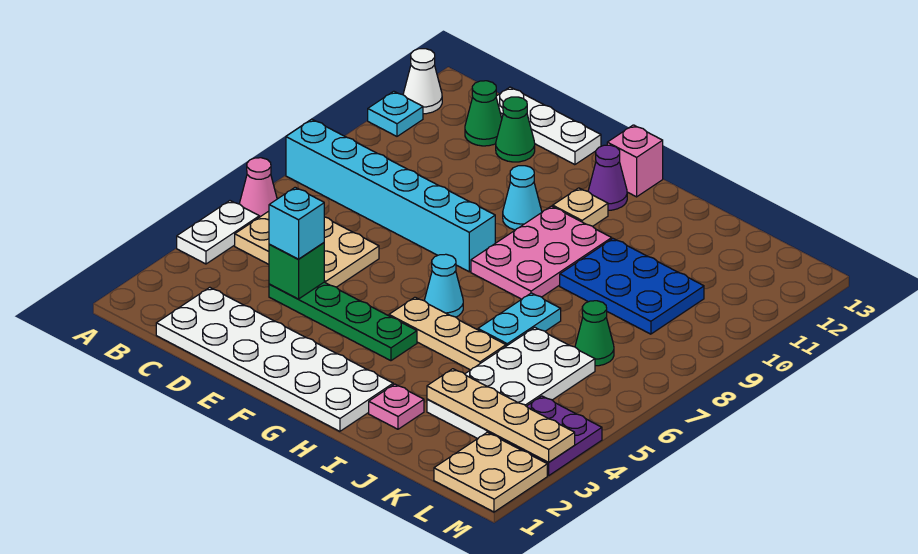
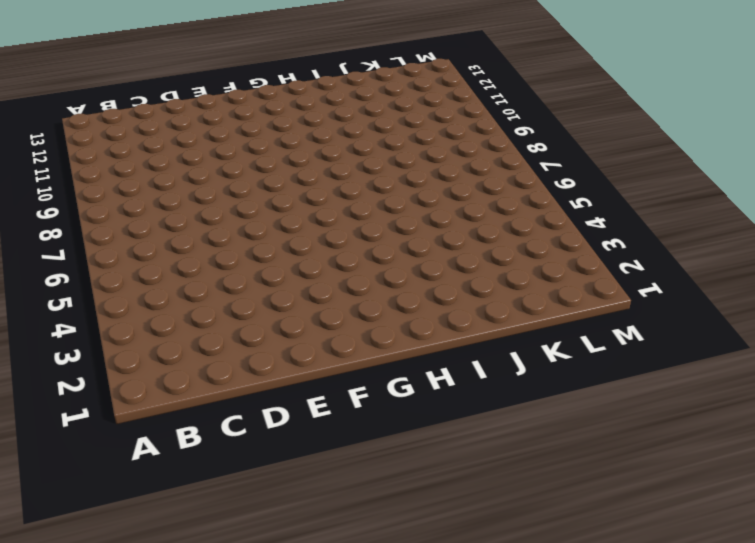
none -> white 1x2 plate [177,201,259,264]
none -> pink 1x1 cone [239,158,277,217]
none -> cyan 1x6 brick [286,119,495,272]

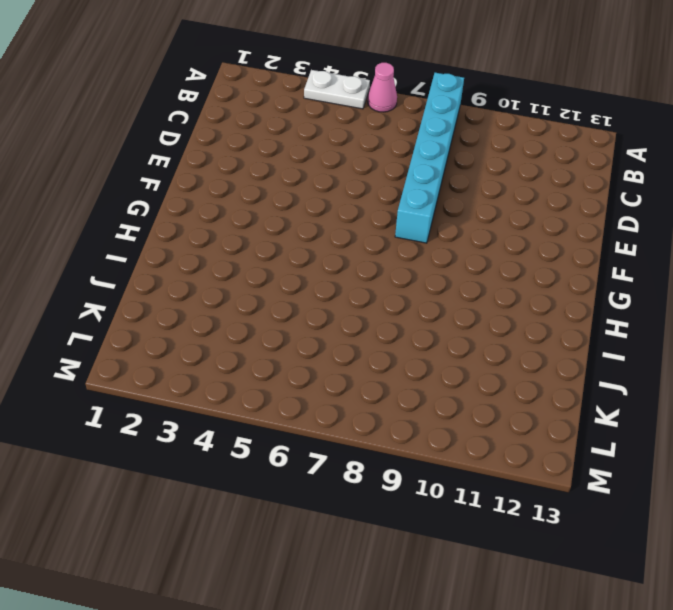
none -> cyan 1x1 plate [368,91,423,136]
none -> white 1x1 cone [403,49,442,114]
none -> tan 2x3 plate [235,211,379,287]

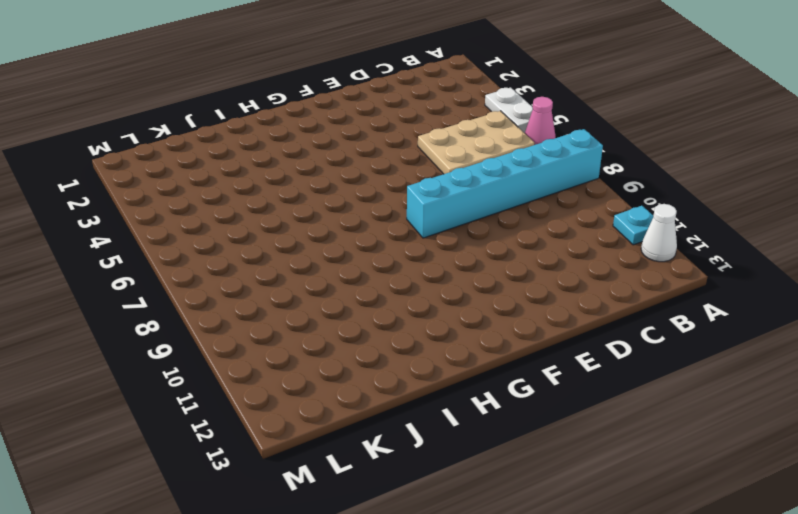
none -> white 2x6 plate [156,287,393,431]
none -> green 1x1 cone [465,81,502,146]
none -> white 1x3 plate [496,87,601,165]

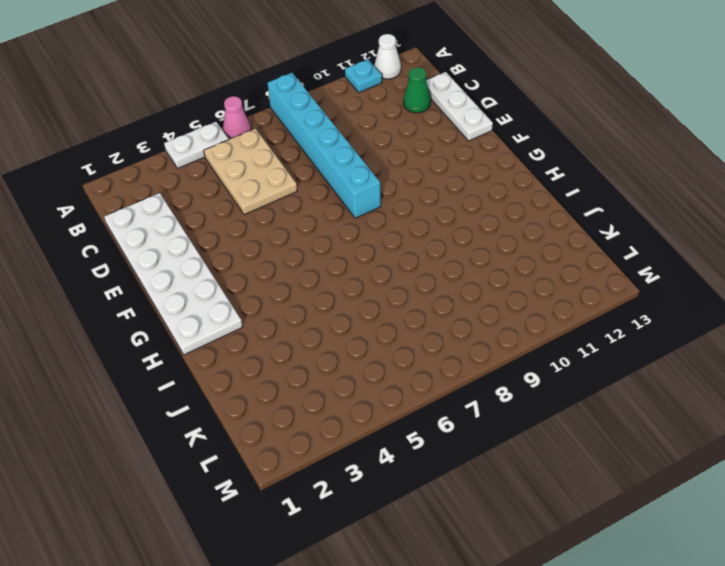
none -> green 1x4 plate [269,282,417,361]
none -> green 1x1 cone [496,97,535,162]
none -> cyan 1x1 cone [503,166,542,230]

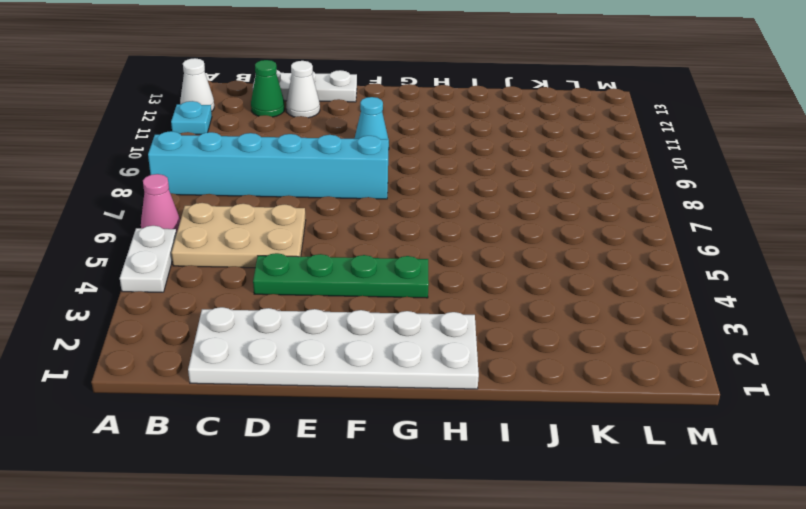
white 1x1 cone [286,61,320,118] -> green 1x1 cone [496,97,535,162]
none -> tan 1x3 plate [389,297,506,370]
none -> cyan 1x1 cone [424,254,463,317]
none -> pink 2x3 plate [471,206,612,299]

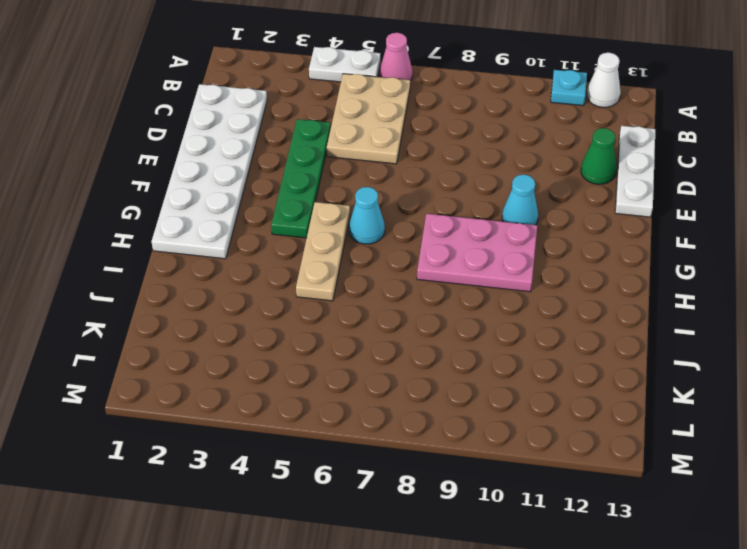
none -> cyan 1x6 brick [286,119,495,272]
none -> green 1x1 cone [465,81,502,146]
none -> tan 1x1 plate [553,188,608,226]

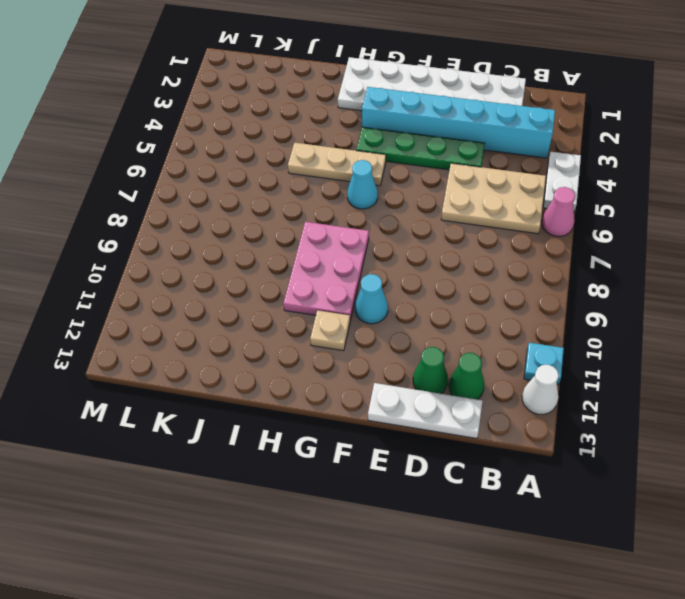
cyan 1x6 brick [362,87,555,158] -> cyan 1x6 brick moved to [286,119,495,272]
none -> purple 1x1 cone [588,145,627,210]
none -> pink 1x1 brick [607,125,663,197]
none -> pink 1x1 plate [369,384,424,429]

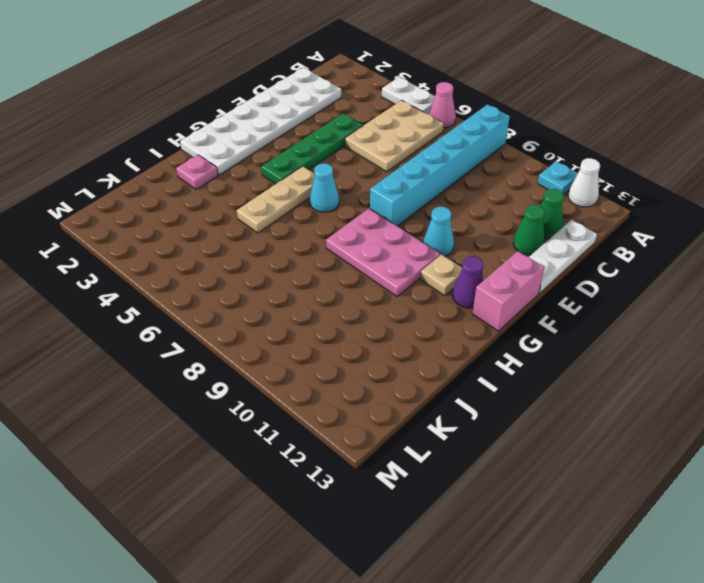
pink 1x2 brick [473,251,544,331] -> pink 1x1 brick [607,125,663,197]
none -> cyan 1x2 plate [478,293,561,346]
none -> blue 2x3 plate [560,239,704,334]
none -> white 2x4 plate [427,327,595,439]

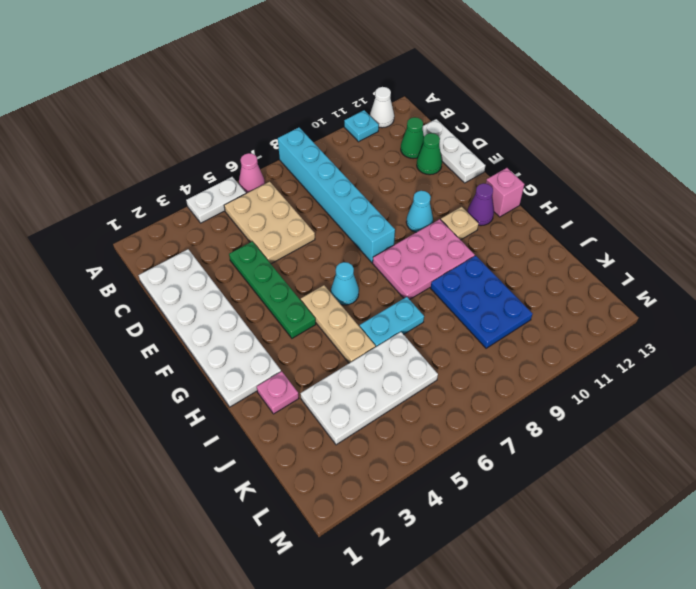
none -> green 1x1 cone [575,301,614,366]
none -> tan 2x2 plate [434,432,547,512]
none -> purple 2x2 plate [489,396,602,476]

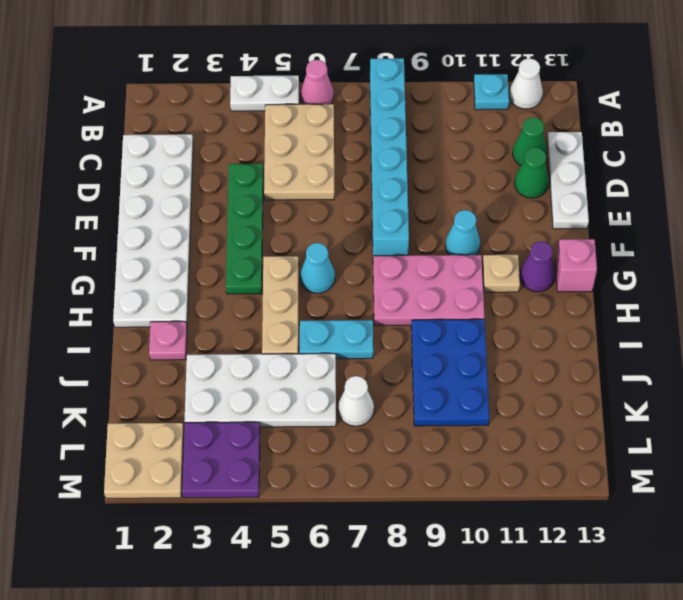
white 1x1 cone [338,376,374,426] -> green 1x1 cone [575,301,614,366]
none -> green 1x1 brick [269,243,324,299]
none -> tan 1x4 plate [427,369,575,462]
none -> cyan 1x1 brick [269,187,324,259]

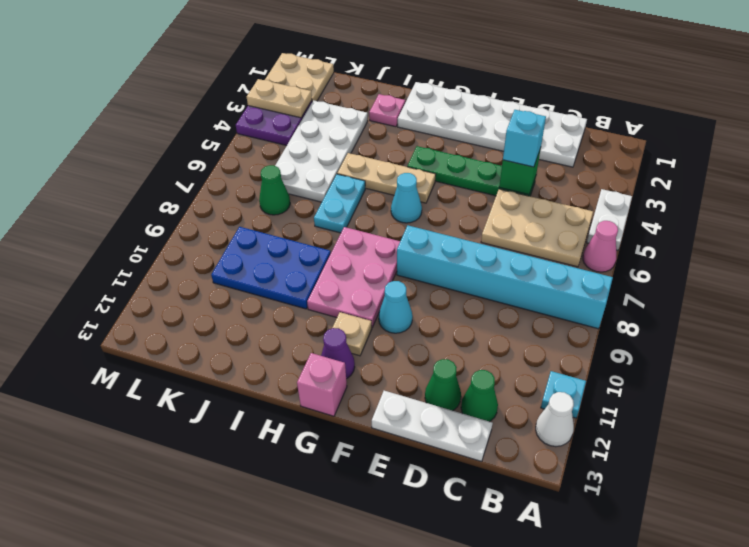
tan 1x2 plate [247,79,312,118] -> tan 1x4 plate [427,369,575,462]

